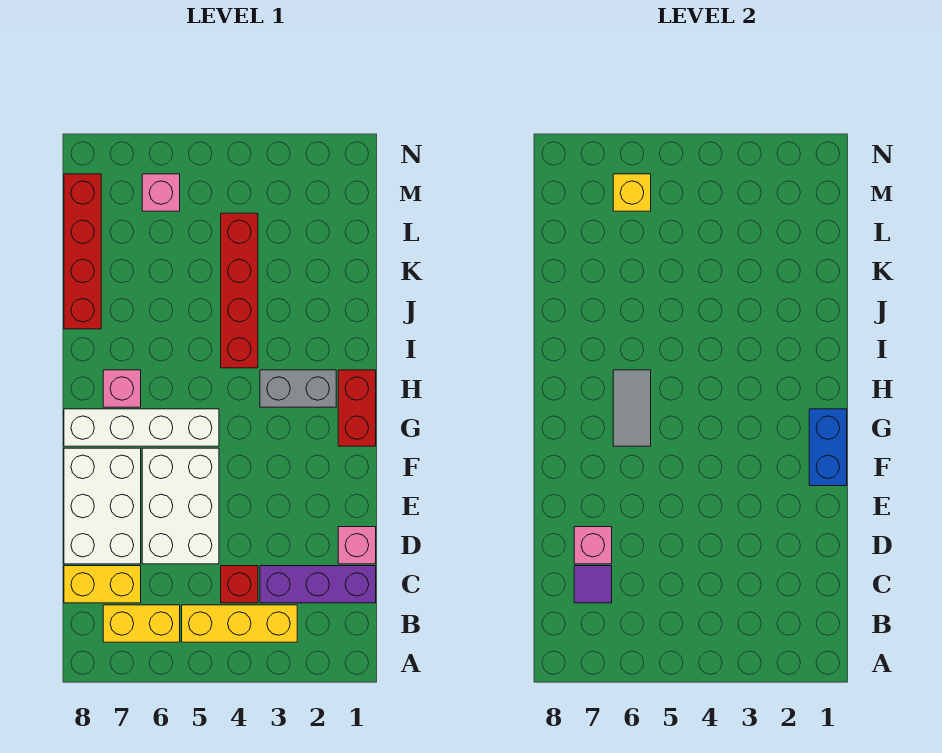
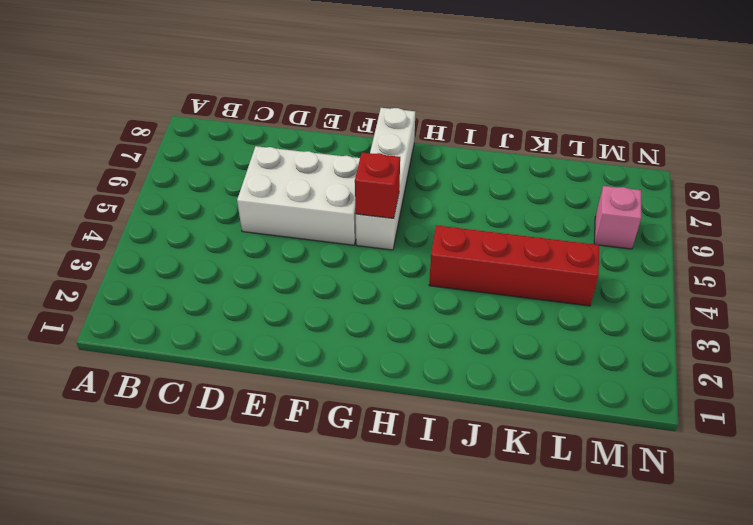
red 1x1 brick [355,153,400,218] -> red 1x1 brick moved to [221,566,258,603]
none -> yellow 1x3 brick [182,605,297,642]
none -> yellow 1x2 brick [103,605,180,642]
none -> purple 1x3 brick [260,566,376,603]

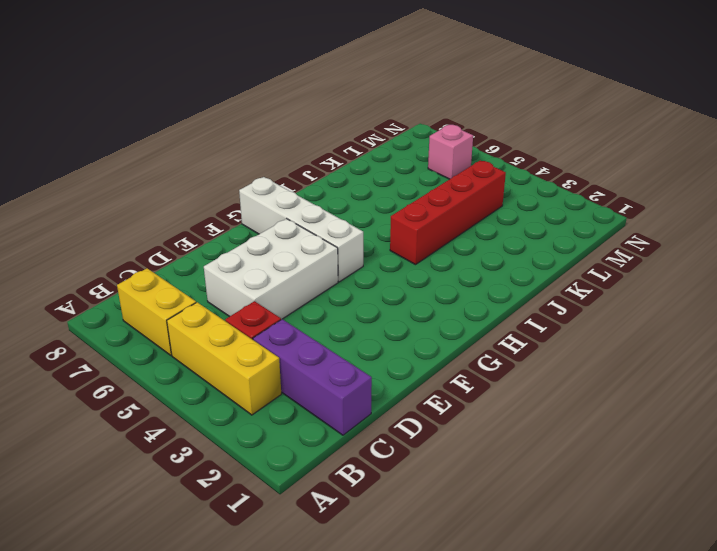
none -> yellow 1x2 brick [64,566,141,603]
none -> pink 1x1 brick [338,527,376,564]
none -> white 2x3 brick [64,448,141,564]

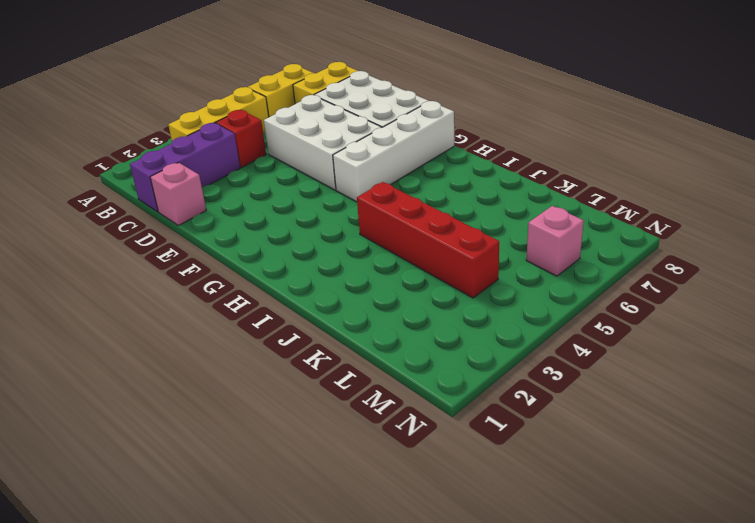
none -> red 1x2 brick [338,370,376,446]
none -> grey 1x2 brick [260,370,336,407]
none -> pink 1x1 brick [103,370,141,407]

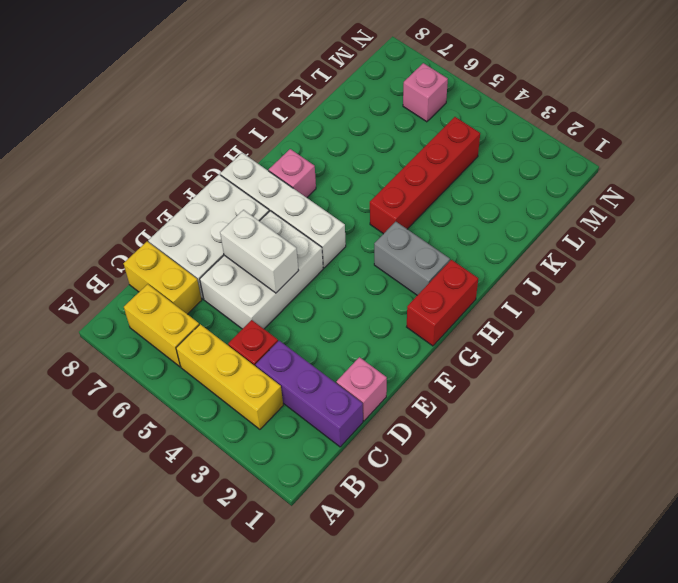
white 1x2 brick [220,210,299,293] -> none
none -> red 1x4 brick [64,174,101,329]
none -> purple 1x1 tile [574,566,612,603]
none -> pink 1x1 brick [574,527,612,564]

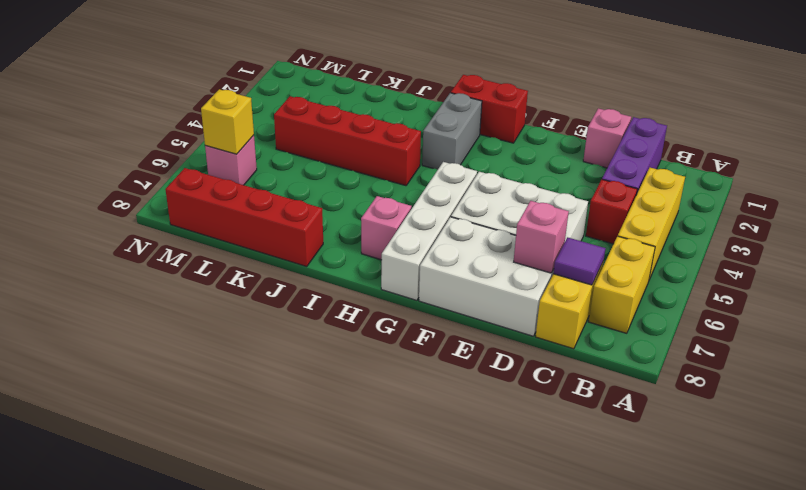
none -> blue 1x2 brick [809,409,847,486]
none -> grey 1x2 tile [613,370,651,446]

